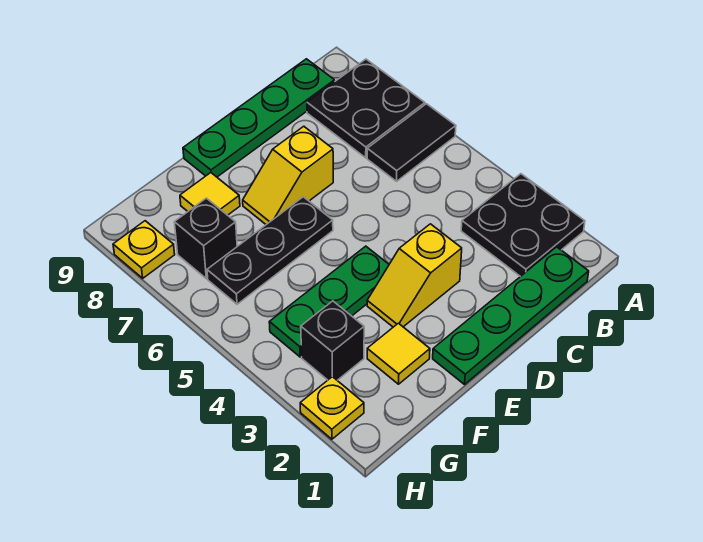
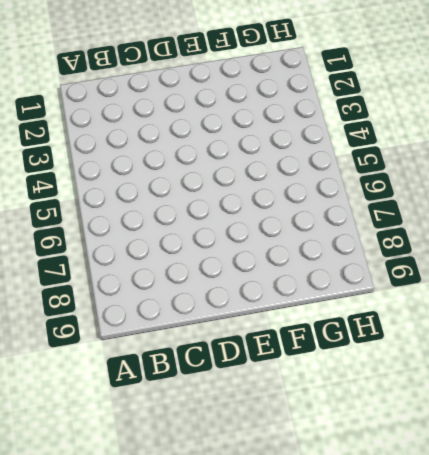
none -> black 2x2 plate [461,174,585,277]
none -> black 1x2 tile [367,104,456,181]
none -> black 2x2 plate [307,59,425,158]

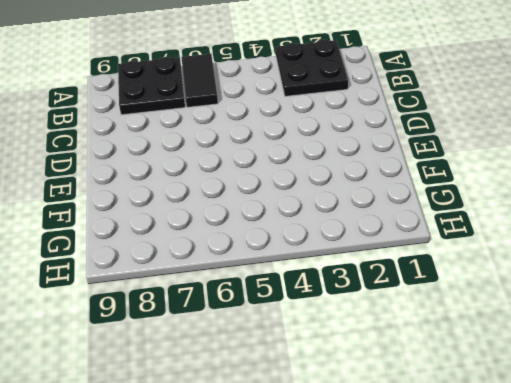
none -> green 1x4 plate [433,247,589,384]
none -> green 1x4 plate [183,59,335,177]
none -> yellow 1x2 slope [367,224,462,327]

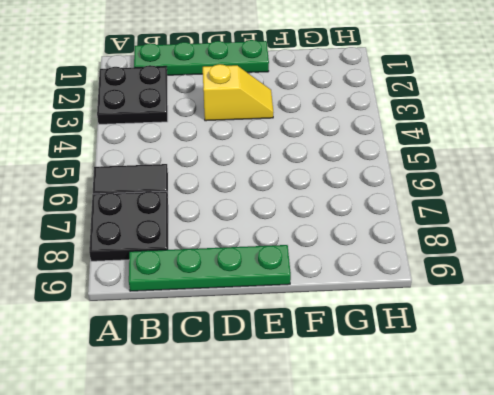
none -> yellow 1x2 slope [243,126,333,225]
none -> green 1x3 plate [269,246,389,357]
none -> black 1x3 plate [207,197,333,304]

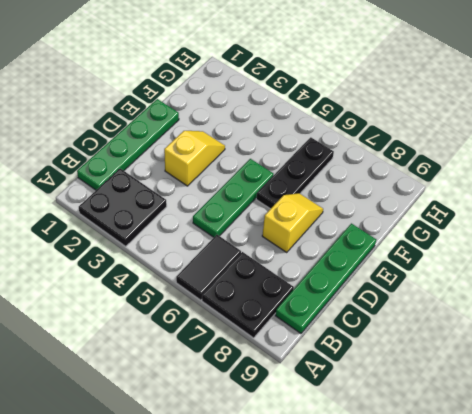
green 1x3 plate [193,159,273,237] -> green 1x3 plate moved to [269,246,389,357]
none -> yellow 1x1 tile [367,323,430,384]
none -> yellow 1x1 tile [180,173,240,215]
none -> black 1x1 brick [301,301,364,380]

